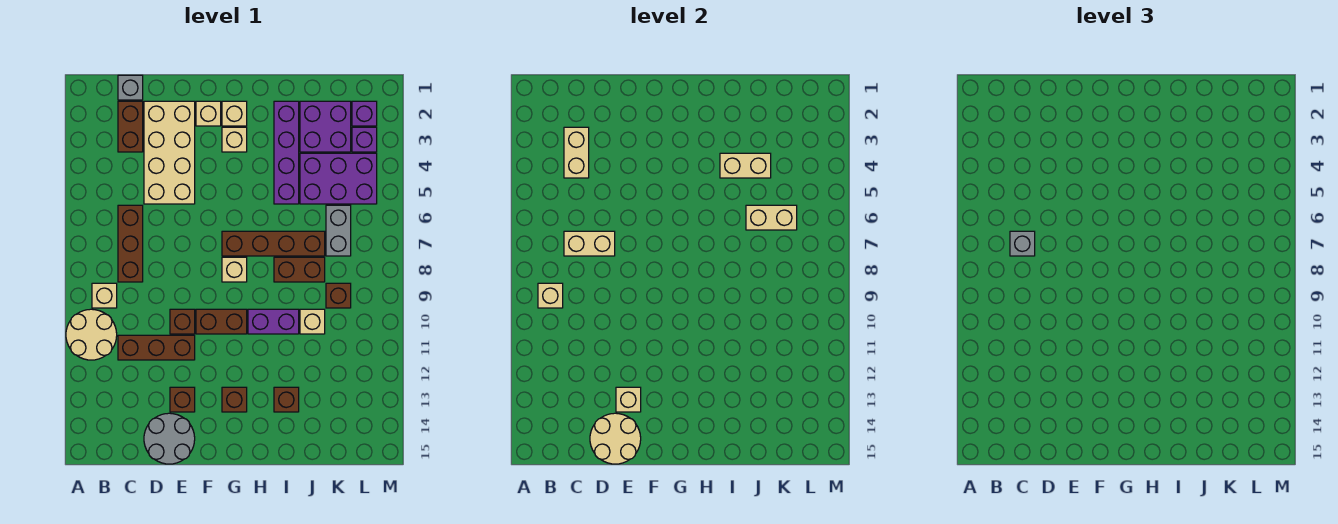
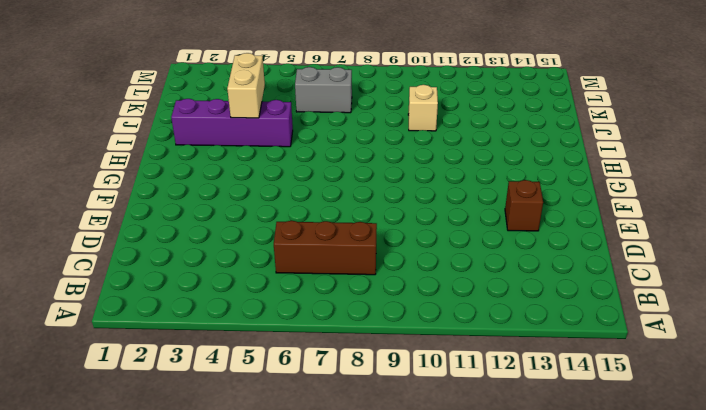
none -> tan 2x2 round brick [66,309,117,360]
none -> tan 1x1 brick [92,283,117,308]
none -> grey 1x1 brick [118,75,143,100]
none -> brown 1x2 brick [118,101,143,152]

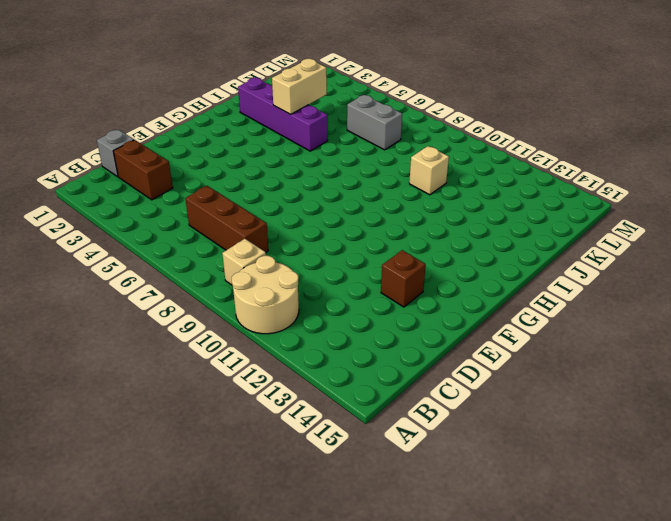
none -> brown 1x3 brick [118,335,195,360]
none -> tan 2x4 brick [144,101,195,204]
none -> grey 2x2 round brick [144,413,195,464]
none -> brown 1x1 brick [170,309,195,334]

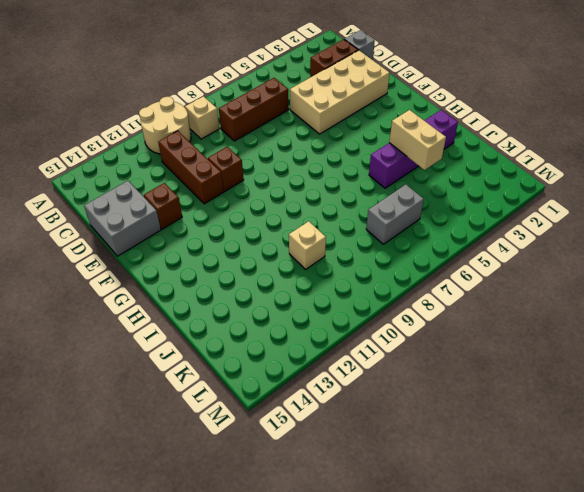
grey 2x2 brick [84,181,161,256] -> grey 2x2 round brick [144,413,195,464]
none -> tan 1x1 brick [196,101,221,126]
none -> brown 1x2 brick [196,309,247,334]
none -> tan 1x1 brick [222,101,247,126]
none -> tan 1x1 brick [222,127,247,152]

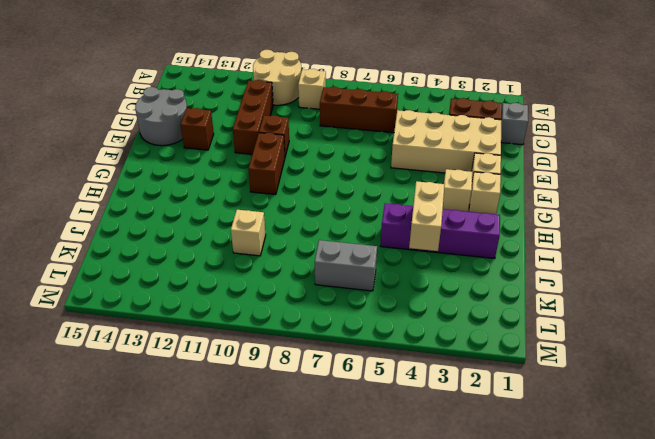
none -> brown 1x4 brick [222,231,325,256]
none -> tan 1x1 brick [222,257,247,282]
none -> brown 1x1 brick [222,387,247,412]
none -> purple 1x2 brick [248,309,299,334]

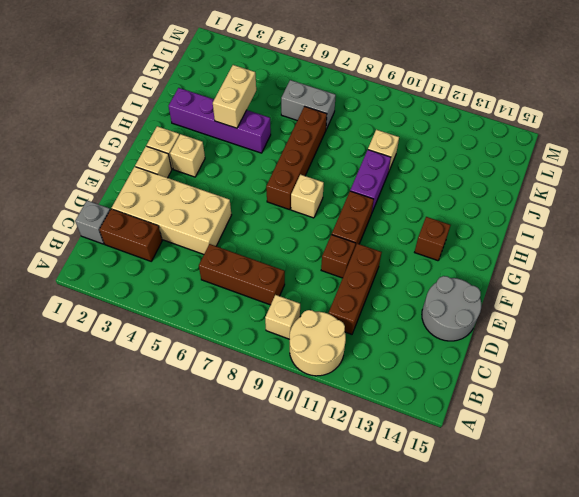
none -> brown 1x1 brick [170,387,195,412]
none -> brown 1x2 brick [274,257,325,282]
none -> brown 1x1 brick [274,387,299,412]
none -> purple 2x2 brick [300,101,351,152]

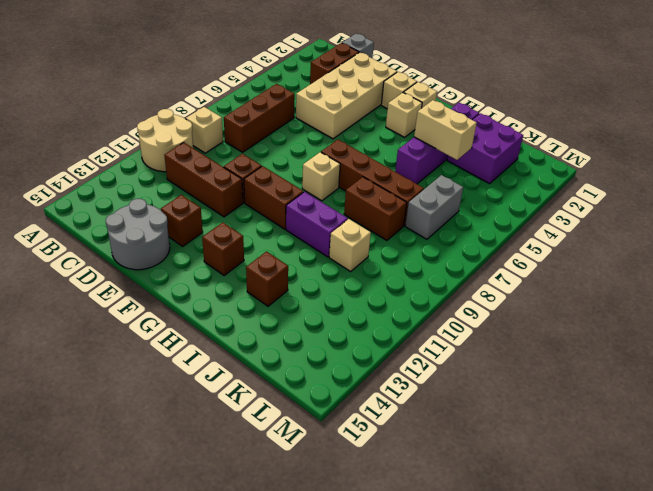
none -> purple 2x3 brick [300,153,377,204]
none -> brown 1x1 brick [326,283,351,308]
none -> purple 1x1 brick [352,101,377,126]
none -> purple 1x1 brick [352,127,377,152]

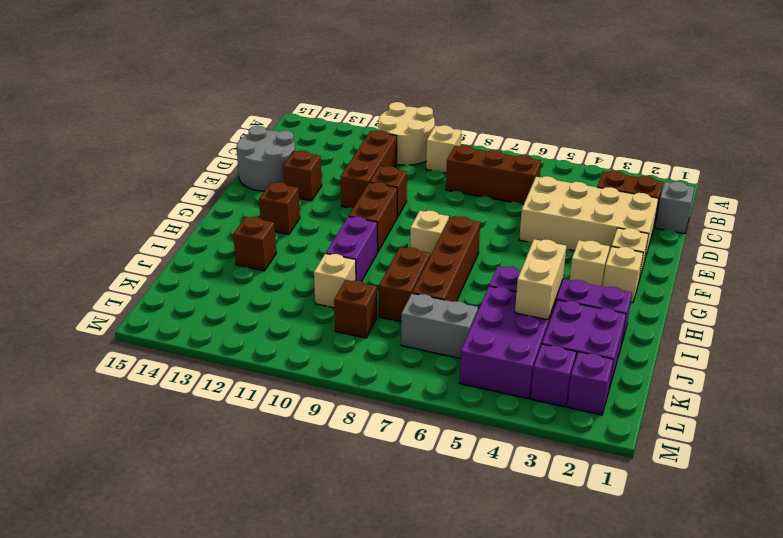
none -> tan 1x1 brick [538,283,563,308]
none -> tan 1x2 brick [564,127,589,178]
none -> tan 1x2 brick [564,231,615,256]
none -> tan 2x2 round brick [590,413,641,464]

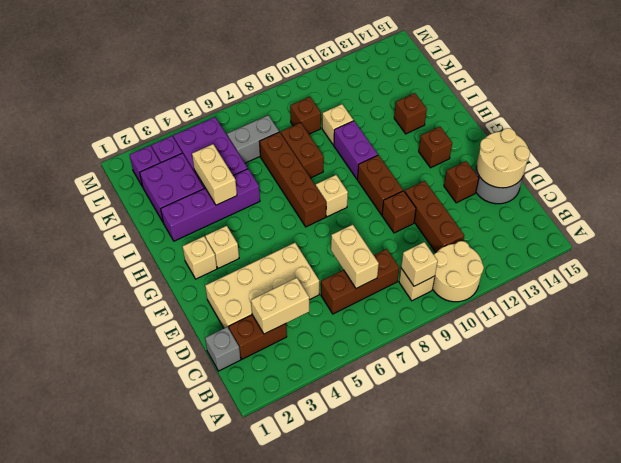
none -> tan 1x1 brick [196,101,221,126]
none -> tan 1x1 brick [616,387,641,412]
none -> tan 1x2 brick [746,205,797,230]
none -> grey 1x1 brick [1010,231,1035,256]

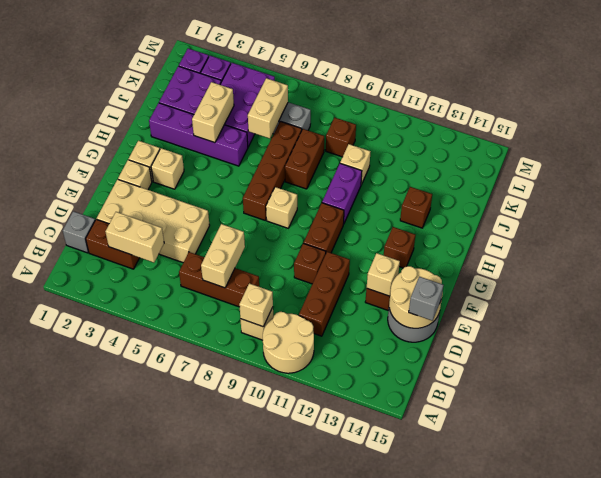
grey 1x1 brick [409,277,444,321] -> grey 1x1 brick moved to [1010,231,1035,256]

